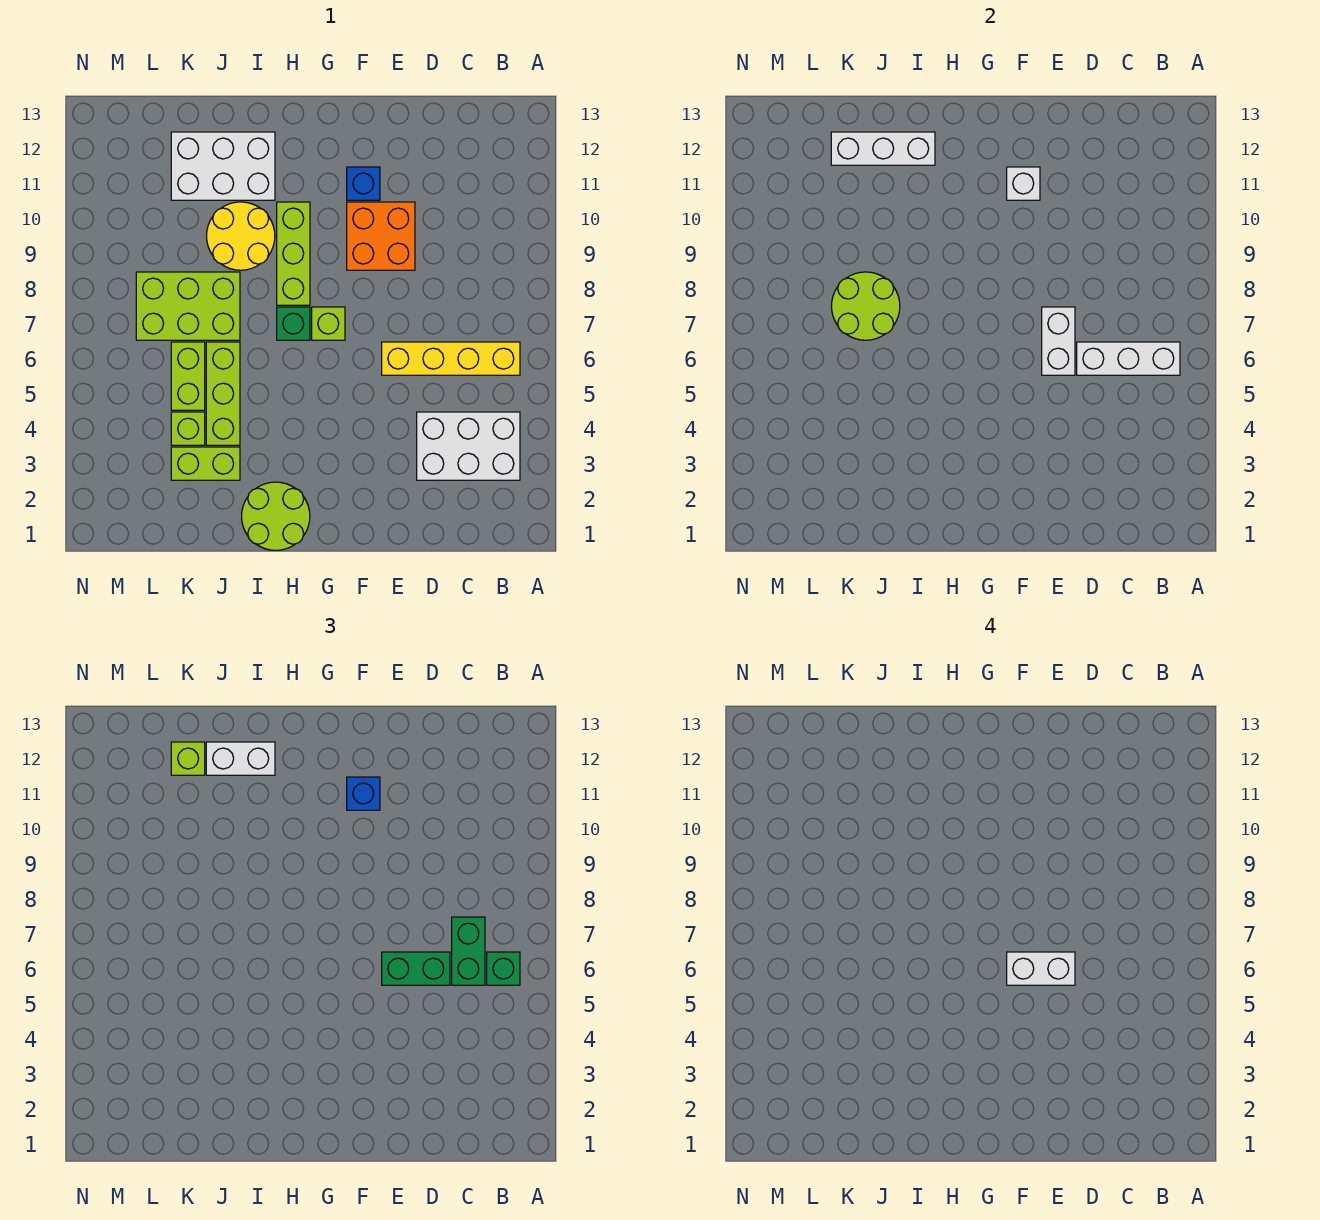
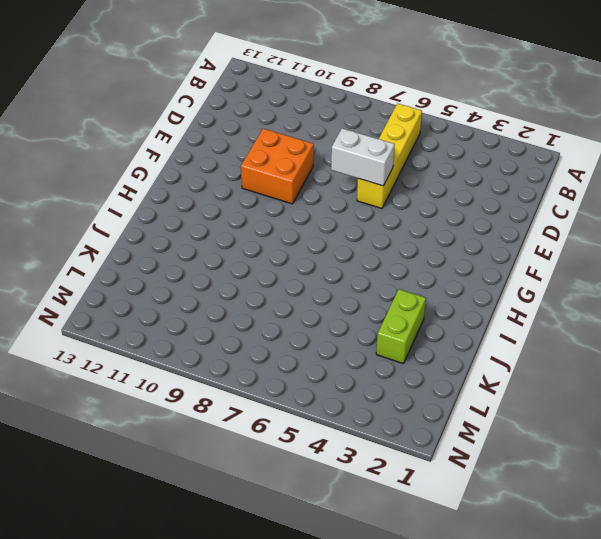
none -> white 2x3 brick [417,412,520,480]
none -> blue 1x1 brick [347,167,380,200]
none -> lime 1x1 brick [312,307,345,340]

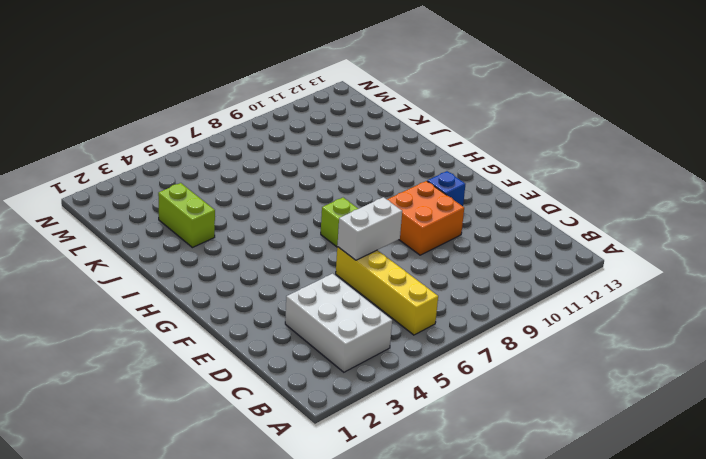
none -> lime 2x2 round brick [242,482,310,550]
none -> green 1x1 brick [277,307,310,340]
none -> lime 1x3 brick [277,202,310,305]

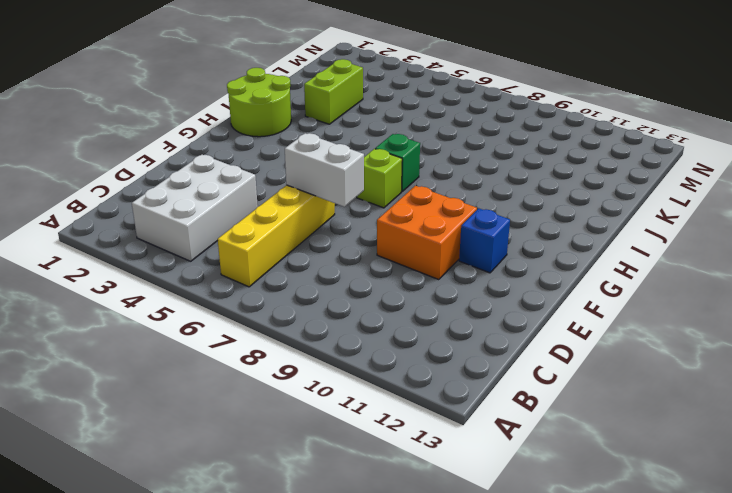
none -> lime 1x3 brick [277,202,310,305]
none -> yellow 2x2 round brick [207,202,275,270]
none -> white 2x3 brick [171,132,275,200]

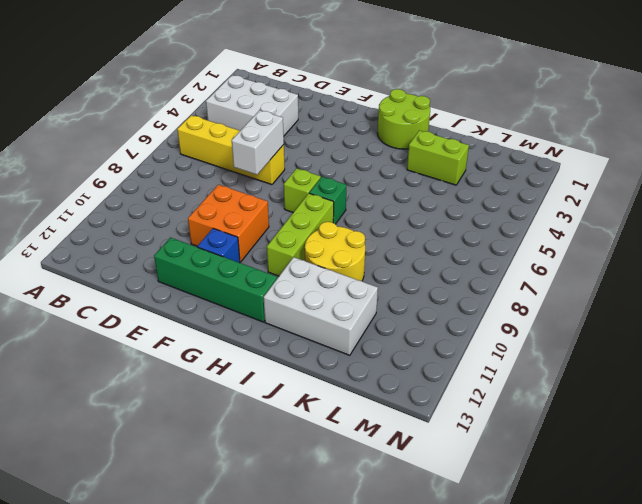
green 1x4 brick [154,238,277,322] -> none
none -> lime 1x3 brick [206,342,240,445]
none -> lime 2x3 brick [136,272,240,340]
none -> lime 1x1 brick [171,412,205,445]

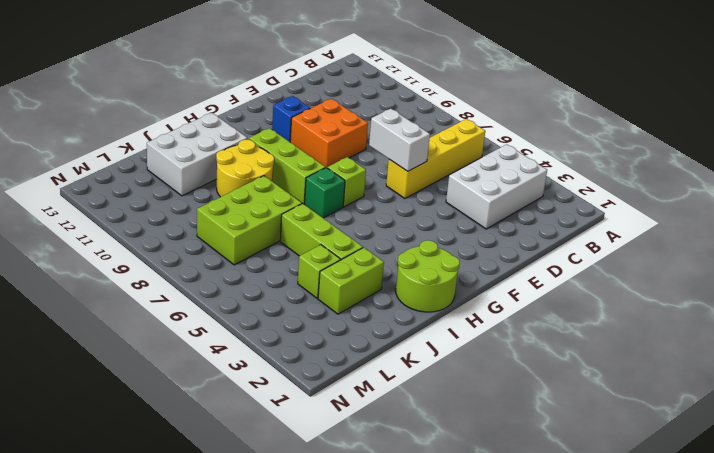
none -> lime 1x2 brick [171,342,205,410]
none -> white 1x3 brick [1077,342,1180,375]
none -> white 1x1 brick [1007,167,1040,200]

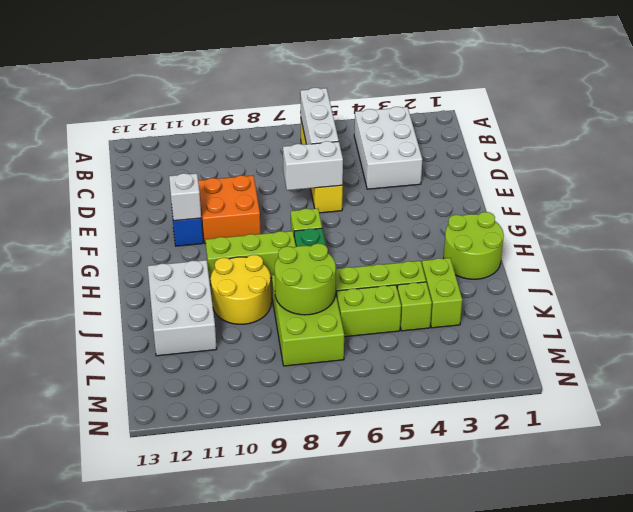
none -> white 1x3 brick [831,132,935,165]
none -> green 1x1 brick [487,952,520,985]
none -> green 1x2 brick [452,917,485,985]

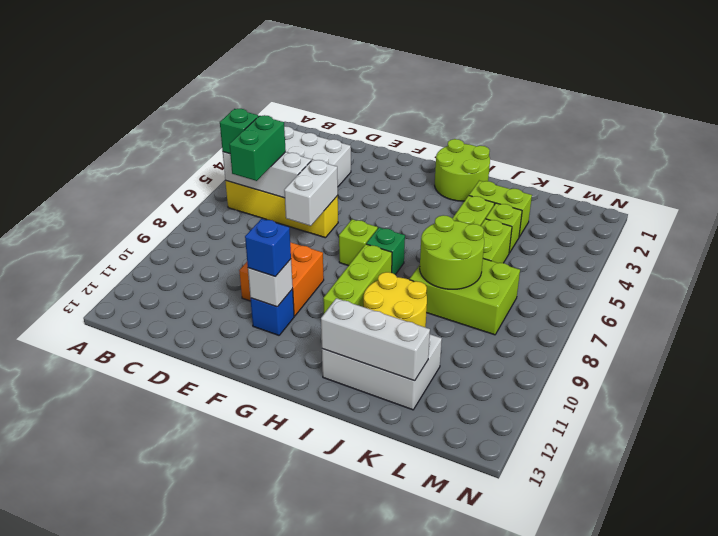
none -> green 1x2 brick [382,952,450,985]
none -> white 1x2 brick [206,742,275,775]
none -> lime 1x1 brick [171,742,205,775]

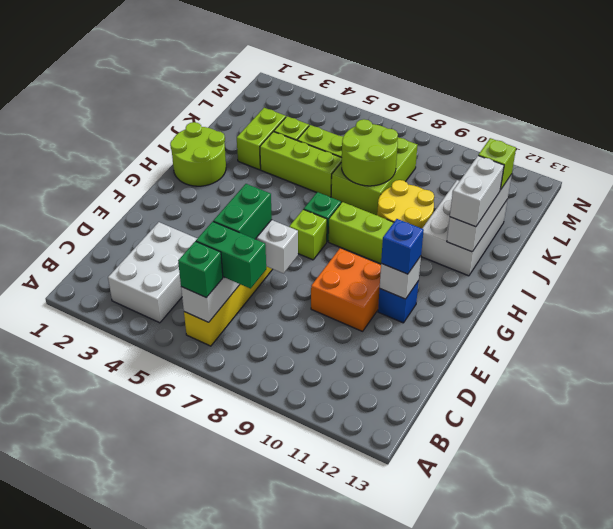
none -> white 1x2 brick [1007,952,1075,985]

